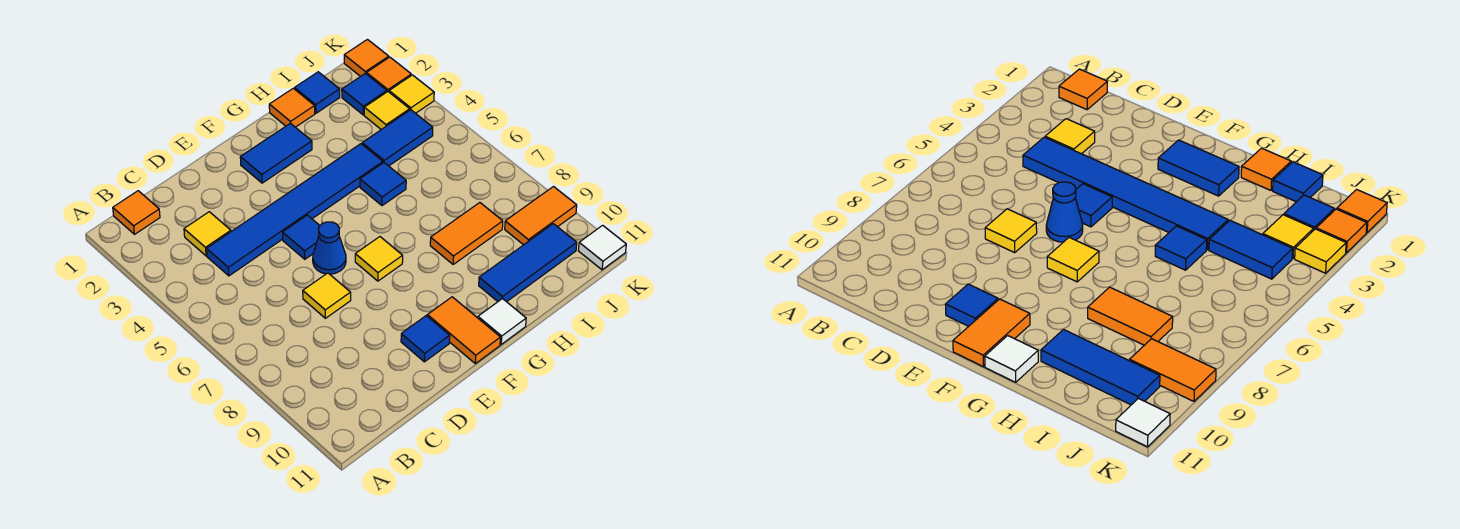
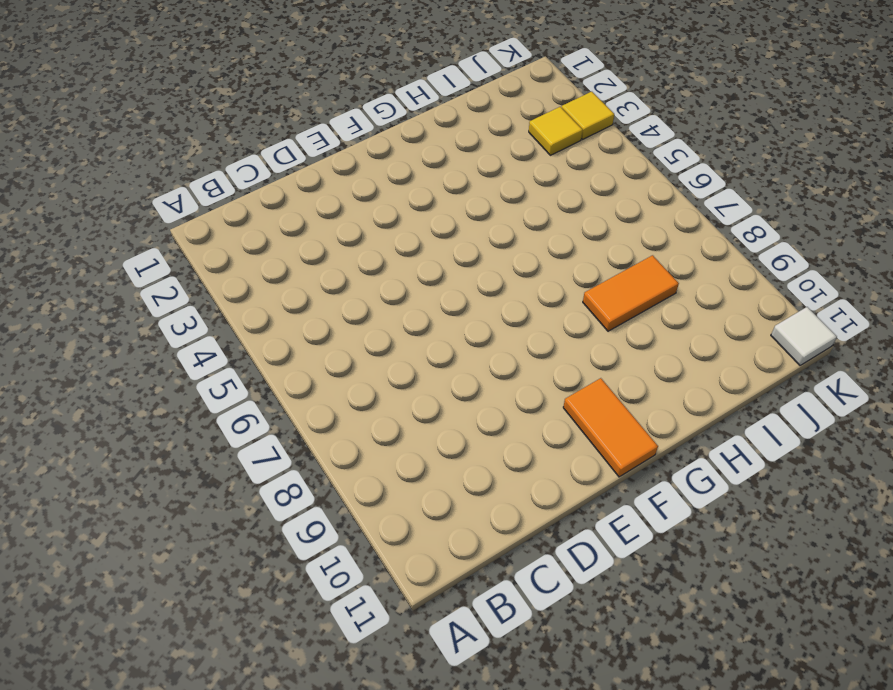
none -> orange 1x1 tile [113,191,160,234]
none -> yellow 1x1 tile [184,212,231,256]
none -> blue 1x6 tile [207,144,383,276]

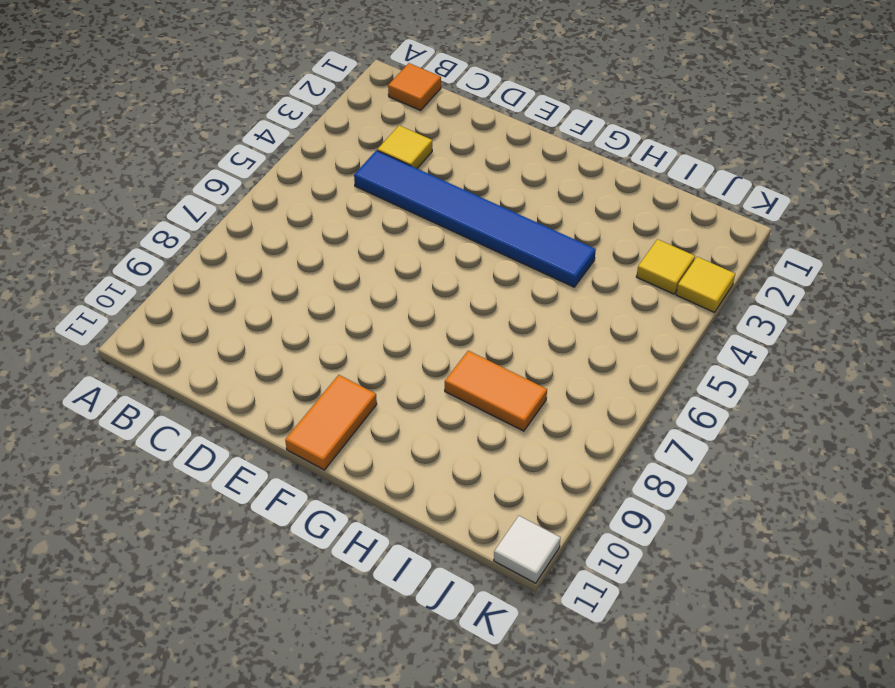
none -> yellow 1x1 tile [303,273,351,318]
none -> blue 1x1 tile [283,215,320,259]
none -> blue 1x1 cone [313,222,346,274]

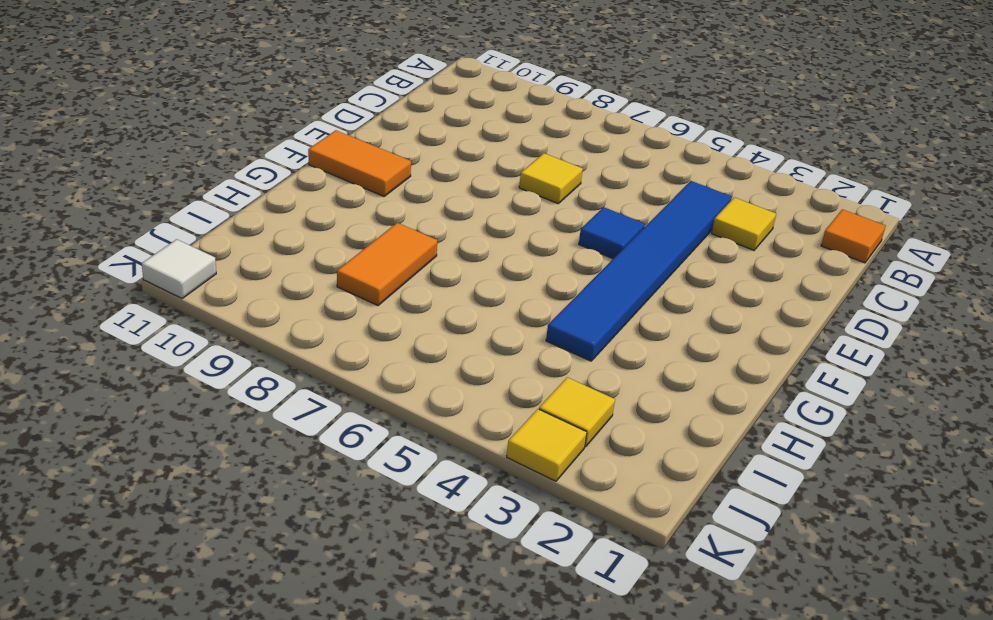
none -> blue 1x1 cone [313,222,346,274]
none -> blue 1x1 tile [401,316,450,362]
none -> blue 1x2 tile [240,123,312,183]

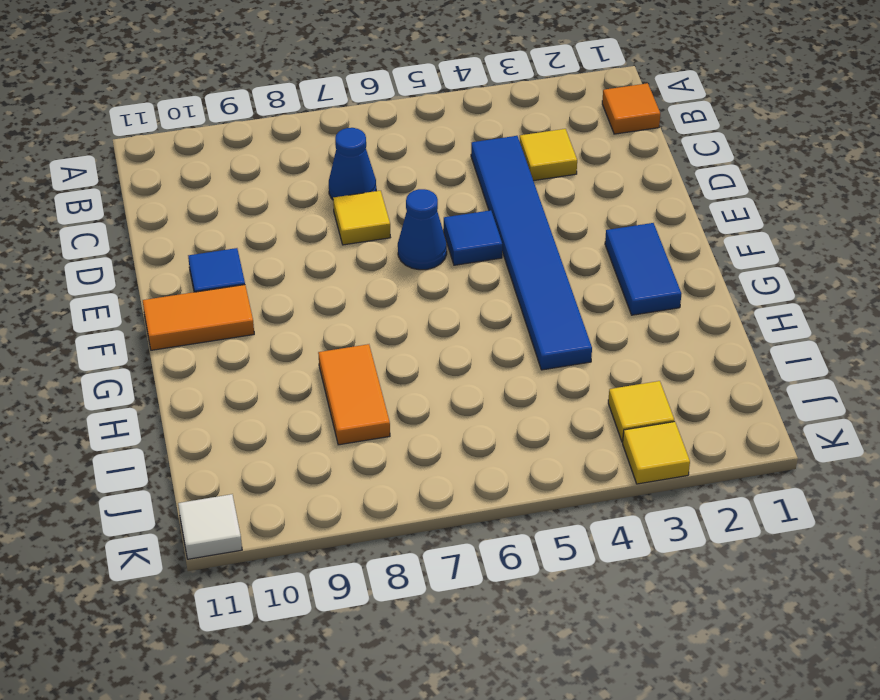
blue 1x1 cone [329,128,376,200] -> none
none -> yellow 1x1 tile [355,237,403,281]
none -> white 1x1 tile [478,298,526,344]
none -> orange 1x1 tile [269,88,315,127]

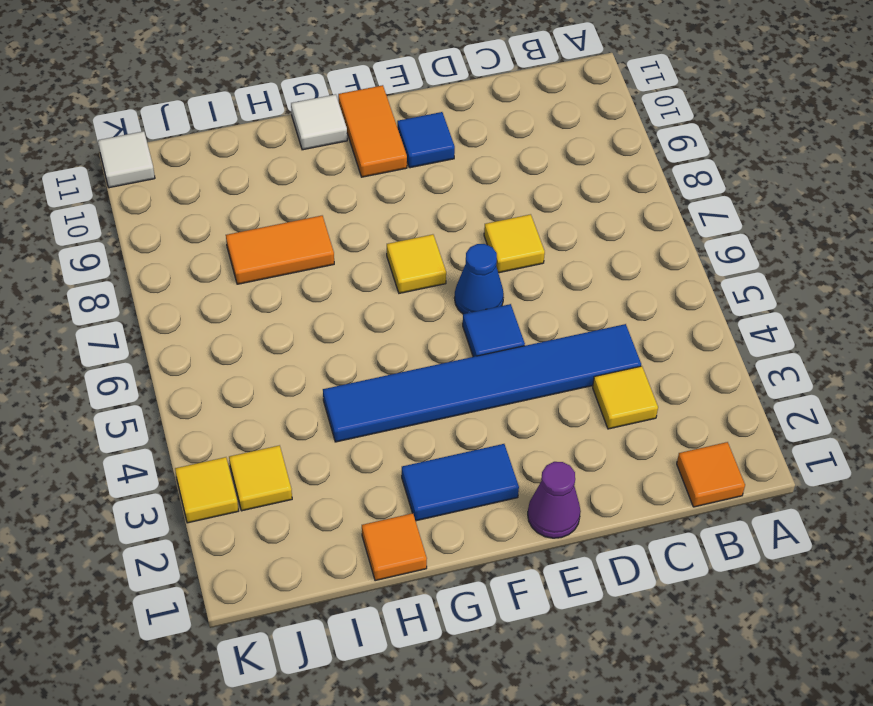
purple 1x1 cone [528,462,581,538] -> none
none -> blue 1x1 tile [360,163,406,206]
none -> blue 1x3 tile [479,224,577,302]
none -> blue 1x1 tile [295,72,340,113]

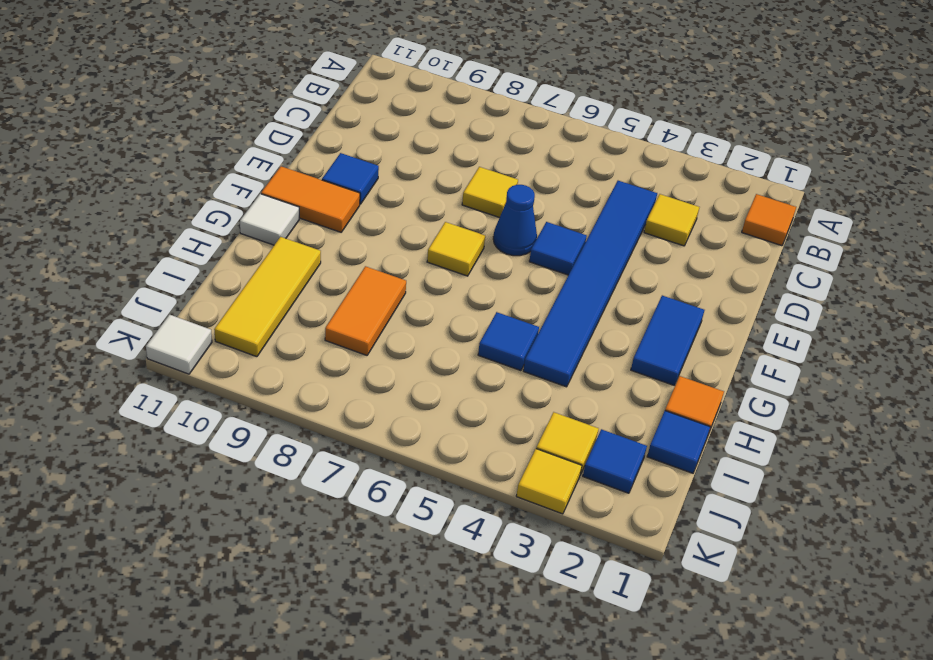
yellow 1x3 tile [214,237,321,357] -> blue 1x3 tile [479,224,577,302]
none -> blue 1x2 tile [362,110,433,166]
none -> orange 1x2 tile [505,187,577,245]
none -> orange 1x1 tile [344,40,389,77]

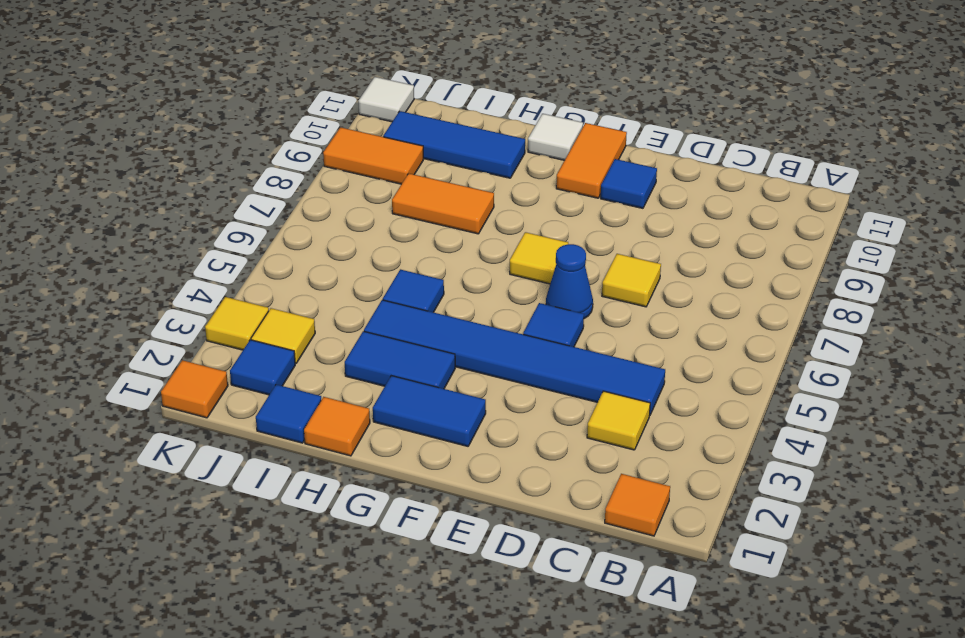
blue 1x2 tile [345,331,455,389] -> blue 1x2 tile moved to [362,110,433,166]
none -> orange 1x1 tile [367,57,411,92]

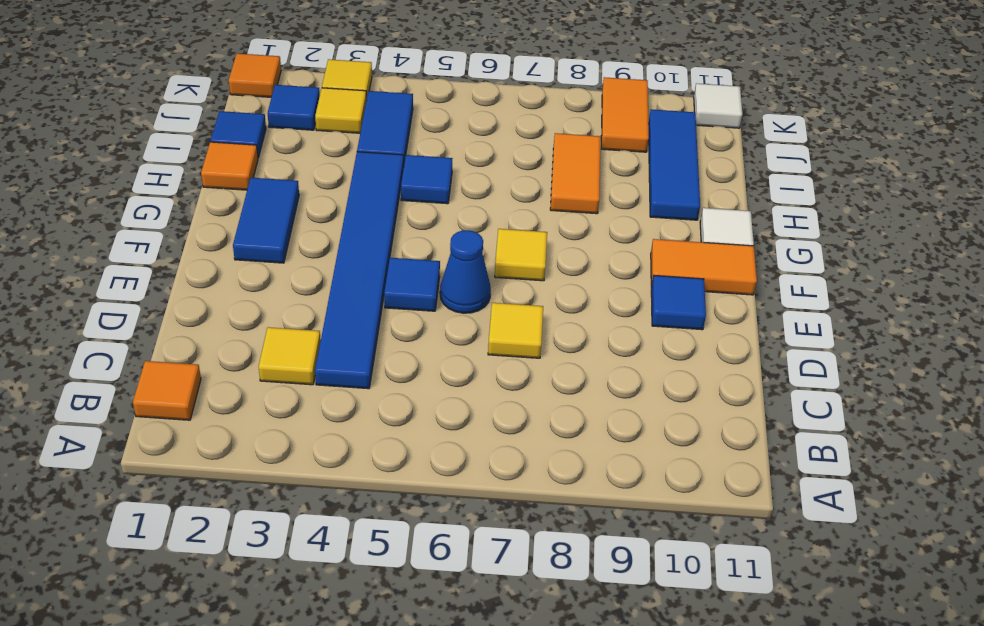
none -> orange 1x1 tile [367,57,411,92]

